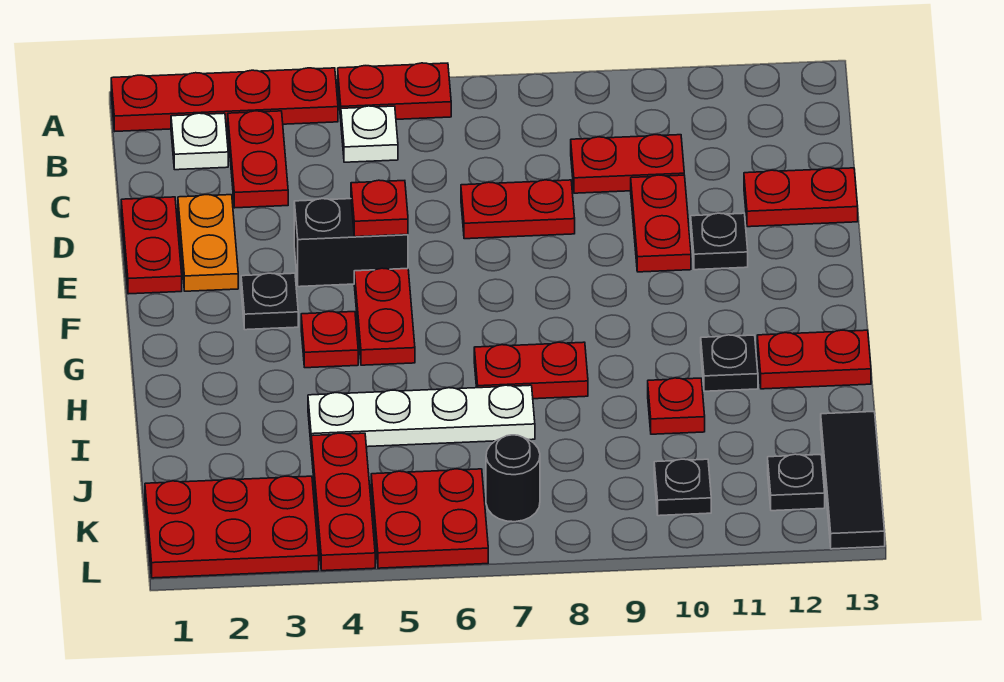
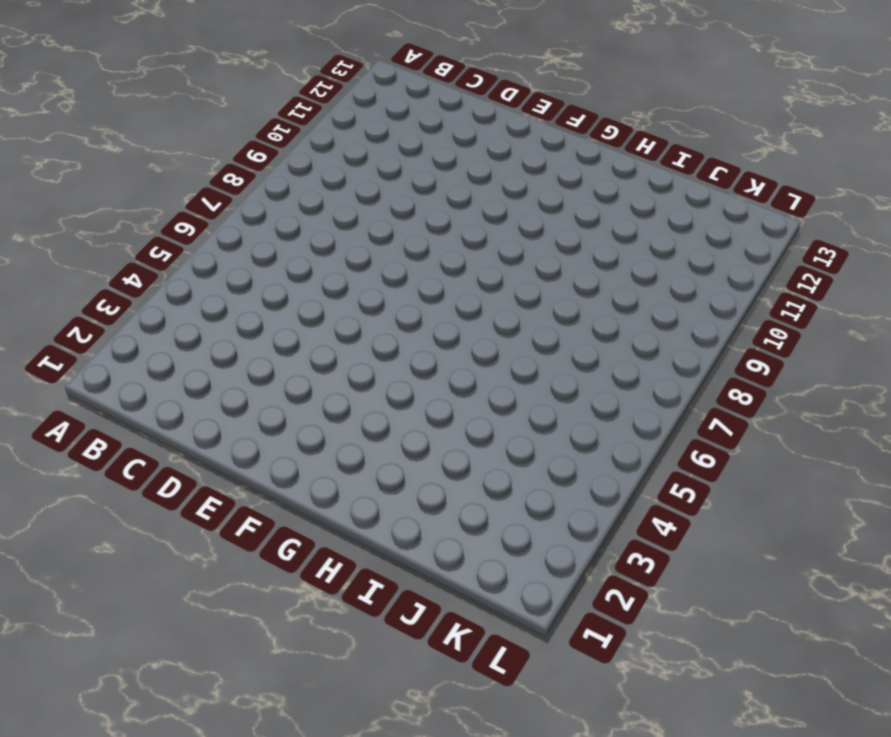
none -> red 1x4 plate [111,68,338,131]
none -> red 1x2 plate [338,63,451,119]
none -> white 1x1 plate [171,113,228,170]

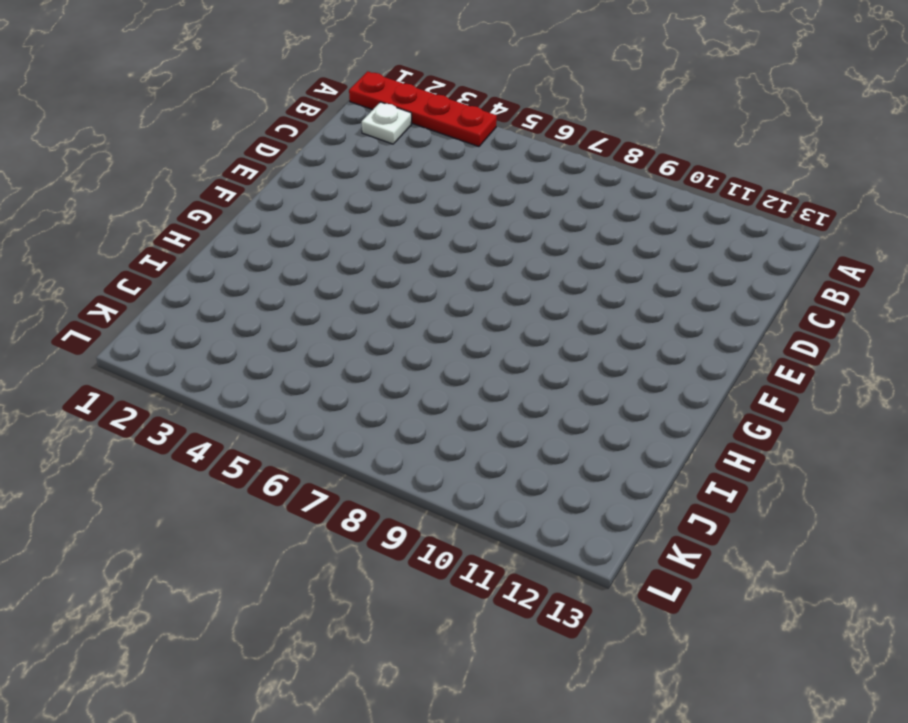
none -> red 1x2 plate [338,63,451,119]
none -> red 1x2 plate [228,111,288,208]
none -> white 1x1 plate [341,106,398,162]

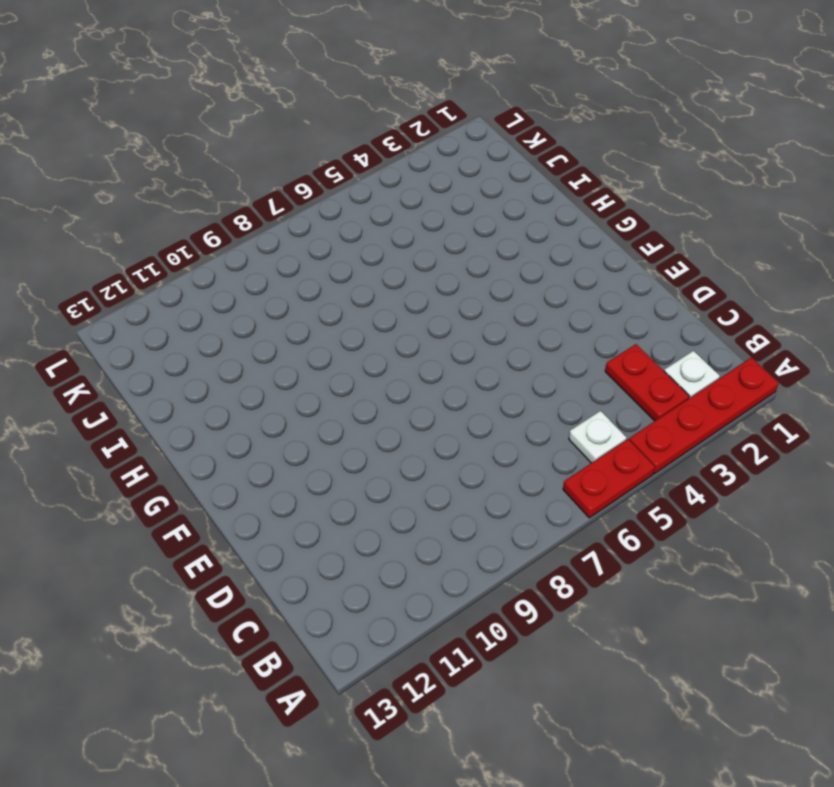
none -> red 1x2 plate [571,135,684,193]
none -> red 1x2 plate [121,197,182,294]
none -> orange 1x2 plate [178,195,238,291]

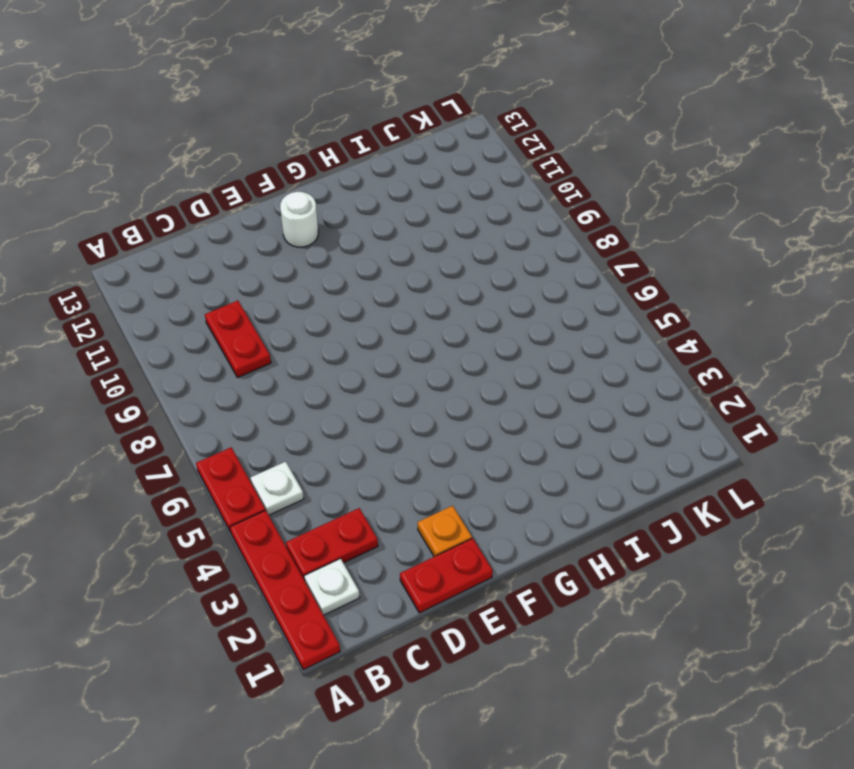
orange 1x1 plate [418,506,472,557] -> orange 1x2 plate [178,195,238,291]
white 1x1 round brick [280,192,318,247] -> none
none -> red 1x2 plate [461,180,575,239]
none -> red 1x2 plate [631,175,691,272]
none -> red 1x2 plate [744,168,858,227]

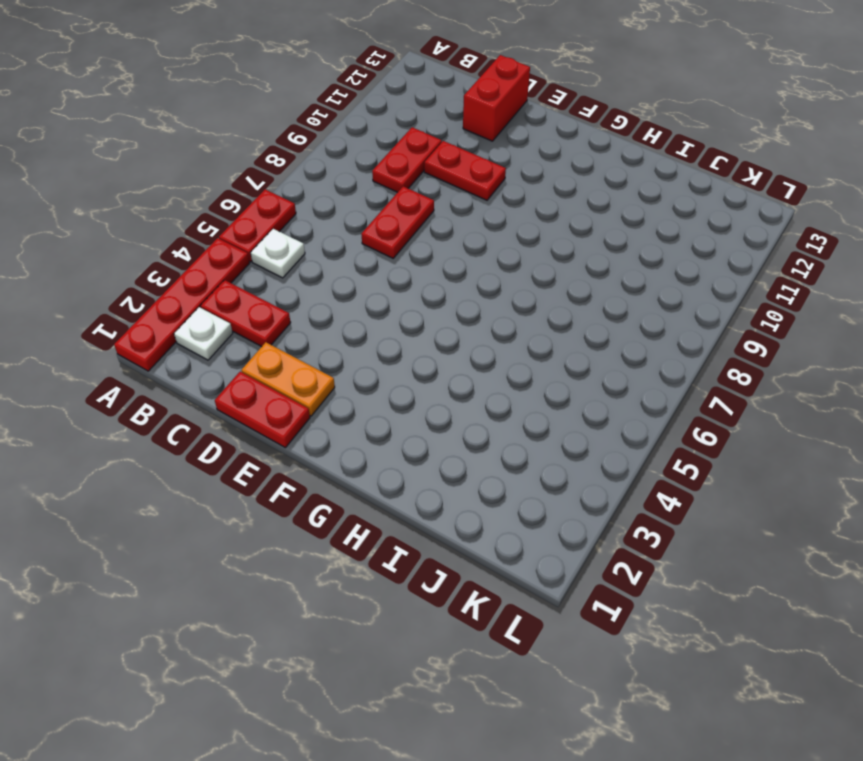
red 1x2 brick [463,55,530,141] -> red 1x2 plate [744,168,858,227]
none -> black 1x2 brick [294,199,408,287]
none -> black 1x1 plate [691,213,748,270]
none -> black 1x1 plate [241,273,298,330]

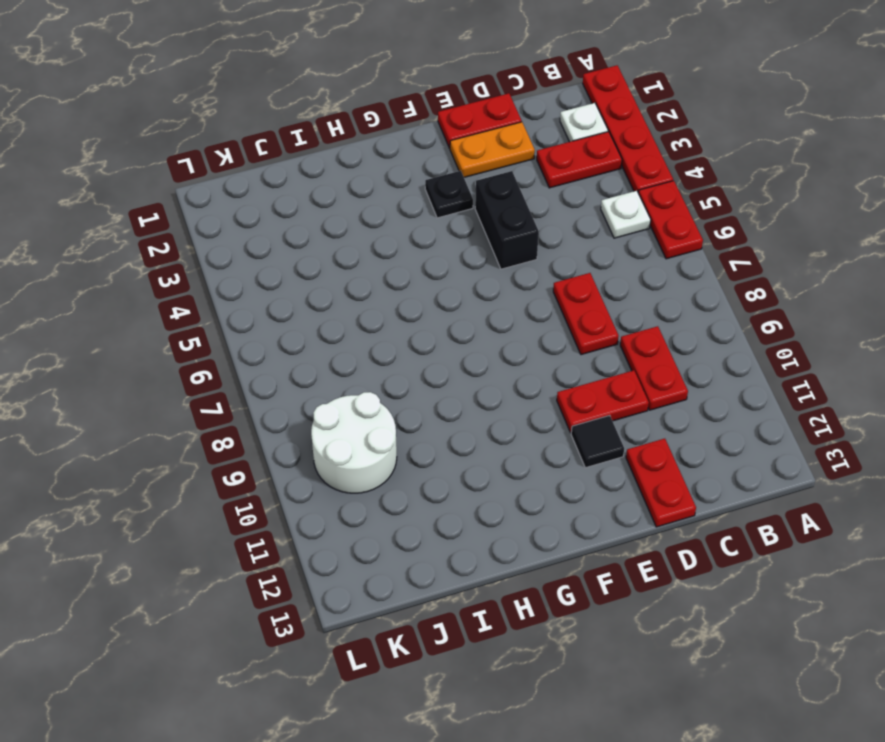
black 1x1 tile [571,415,624,468] -> black 1x1 plate [691,213,748,270]
white 2x2 round brick [311,392,397,493] -> black 1x1 plate [654,459,711,516]
none -> red 1x2 plate [354,268,415,365]
none -> red 1x1 plate [301,311,358,368]
none -> red 1x2 plate [474,342,588,399]

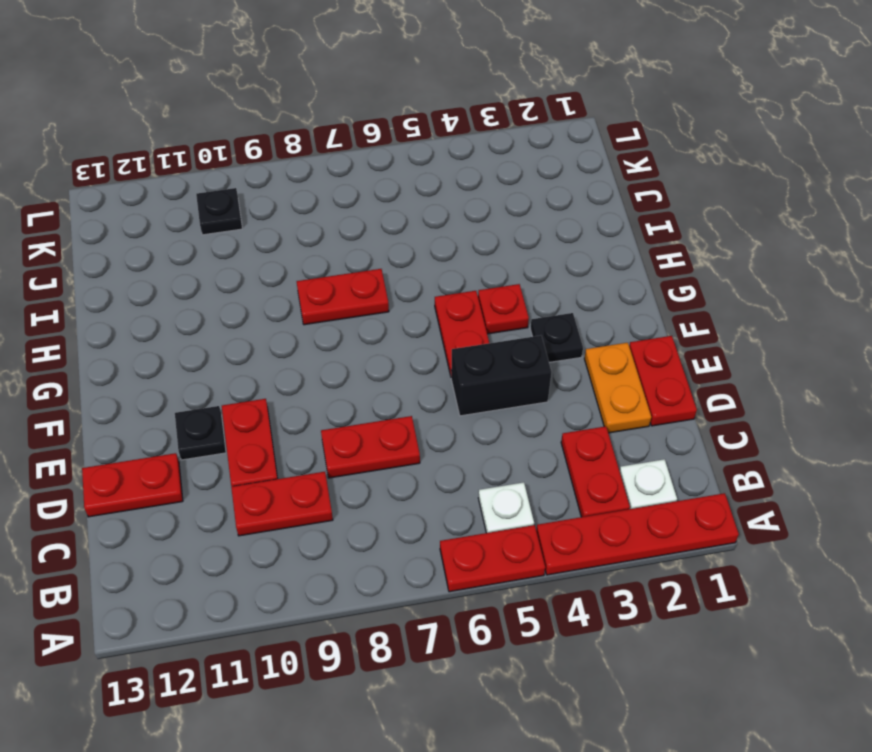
none -> black 1x1 plate [701,335,758,391]
none -> red 1x2 plate [757,330,871,389]
none -> white 1x4 plate [308,385,535,447]

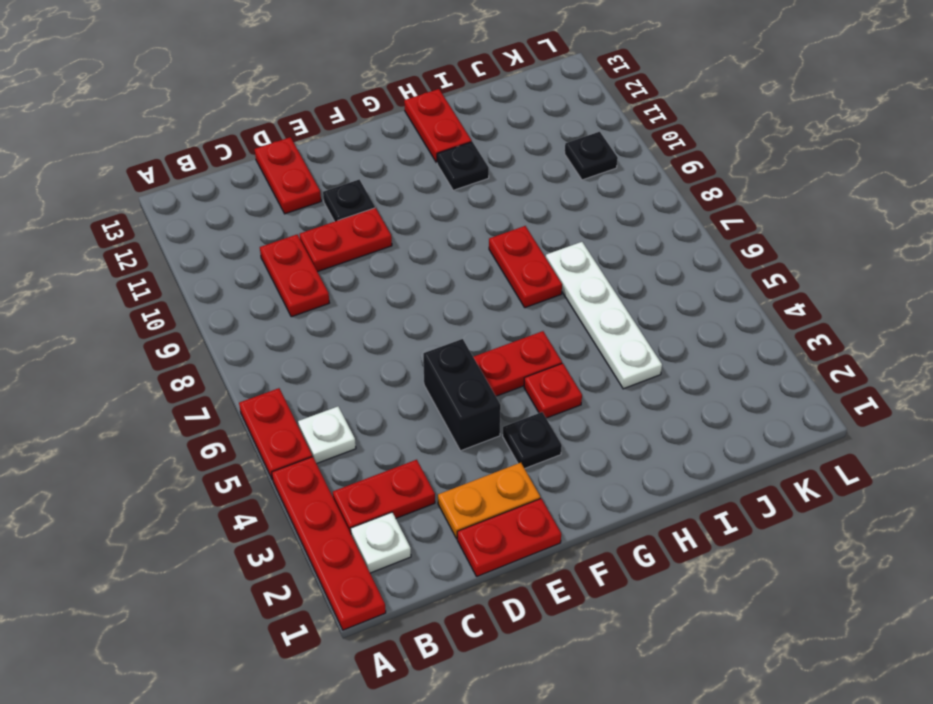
none -> red 1x2 plate [461,180,575,239]
none -> red 1x1 plate [648,378,705,434]
none -> red 1x3 plate [311,433,375,571]

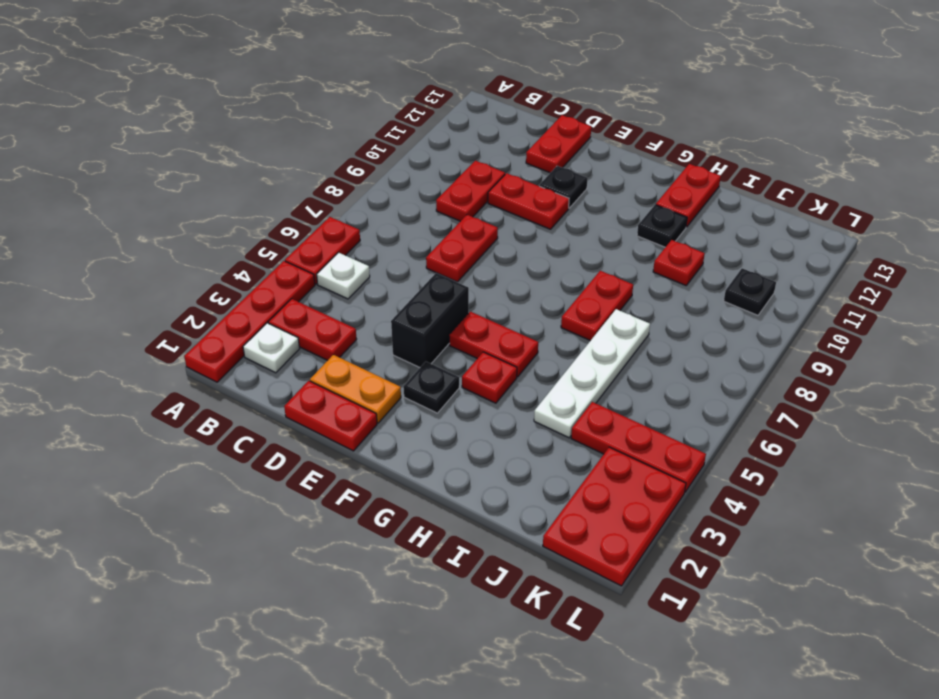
none -> black 1x3 tile [821,411,885,549]
none -> red 2x2 plate [371,469,488,568]
none -> black 1x1 round brick [486,435,540,522]

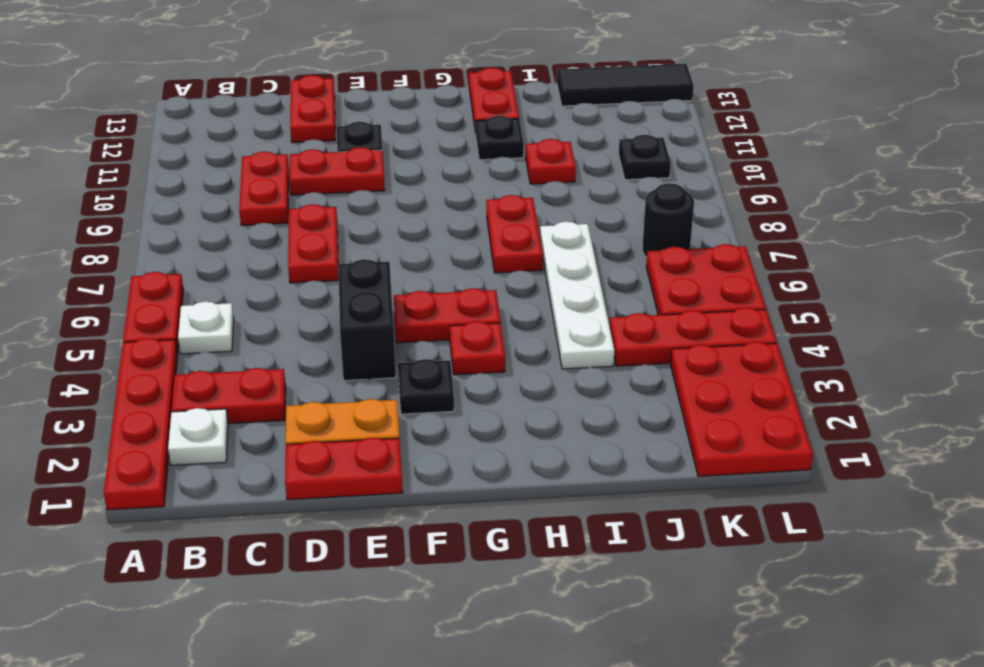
none -> black 1x1 plate [768,454,825,511]
none -> red 1x1 plate [351,180,408,237]

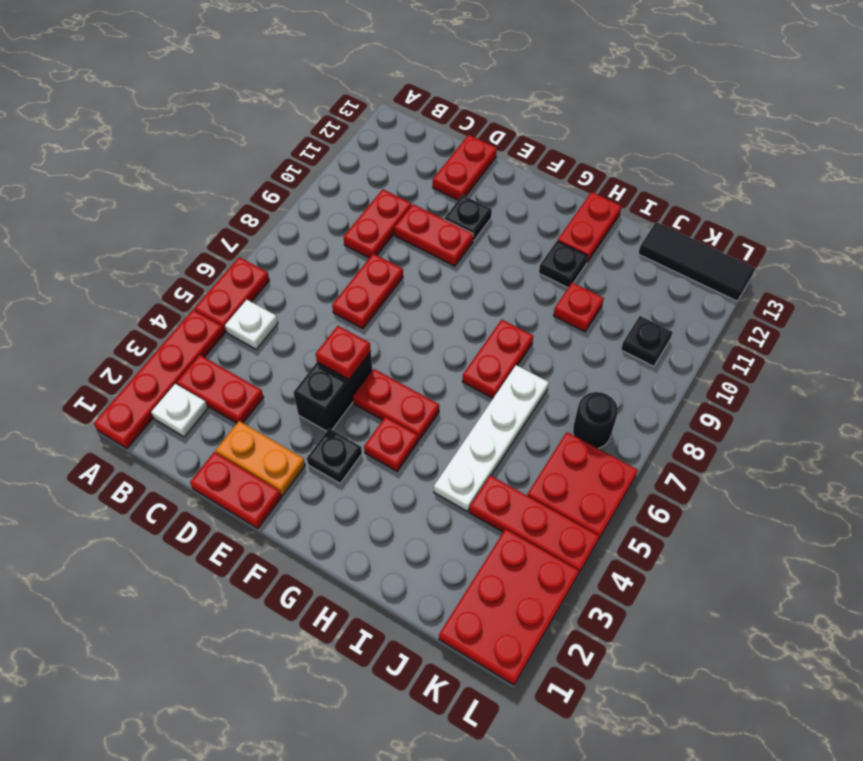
none -> black 1x1 plate [768,454,825,511]

